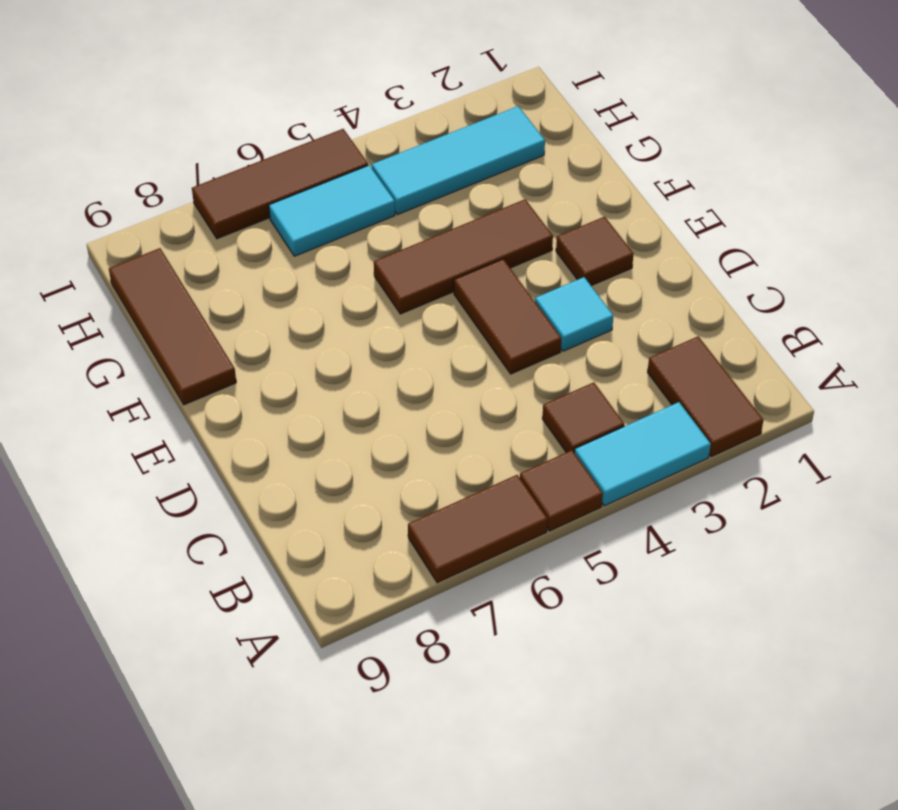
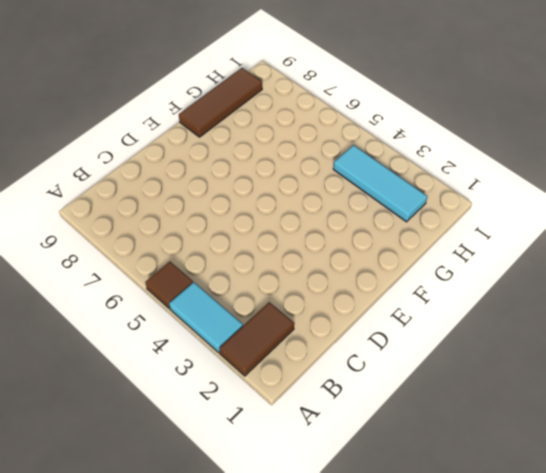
none -> brown 1x2 tile [408,475,548,583]
none -> brown 1x1 tile [542,382,624,452]
none -> cyan 1x1 tile [535,277,613,351]

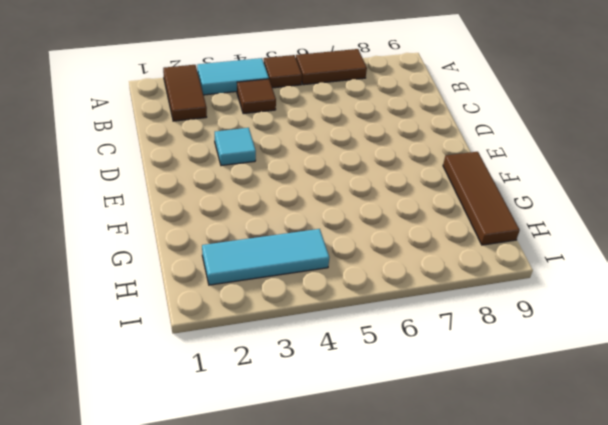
none -> brown 1x2 tile [454,259,561,374]
none -> brown 1x1 tile [556,217,634,286]
none -> brown 1x3 tile [374,199,553,314]

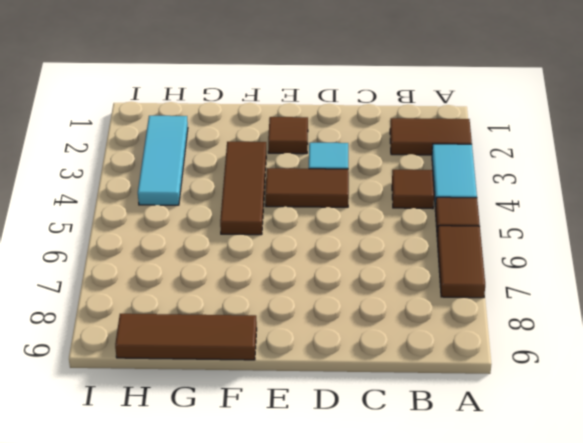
none -> cyan 1x2 tile [269,165,395,256]
none -> brown 1x3 tile [192,129,368,239]

